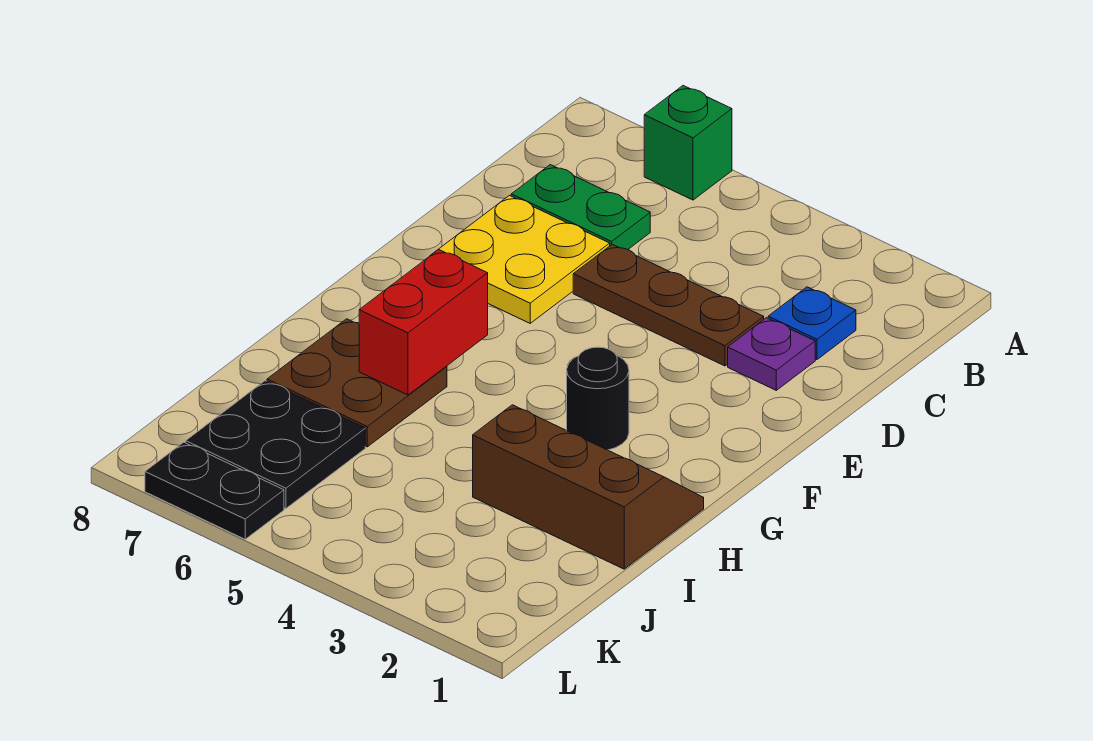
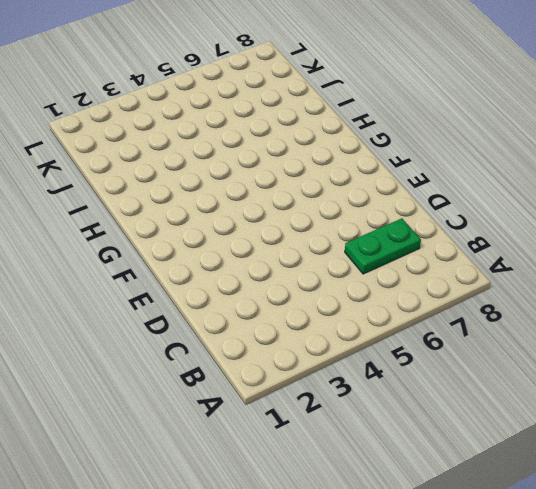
none -> green 1x1 brick [644,86,732,200]
none -> blue 1x1 plate [768,287,856,359]
none -> purple 1x1 plate [728,318,815,390]

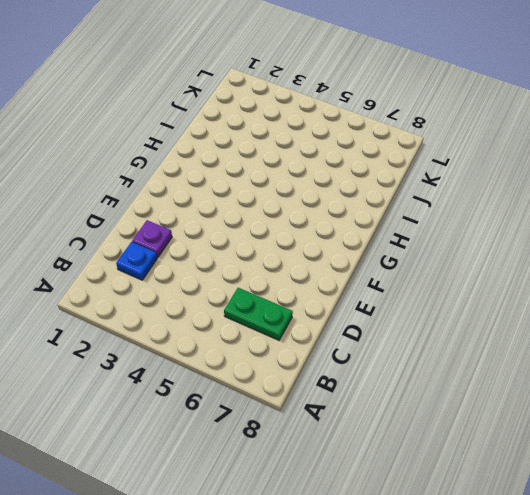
none -> green 1x1 brick [644,86,732,200]
none -> brown 1x3 plate [573,244,764,366]
none -> yellow 2x2 plate [430,196,610,323]

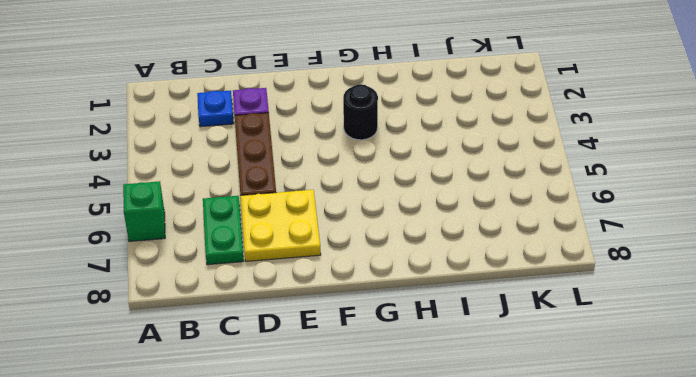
none -> brown 2x3 slope [473,405,704,569]
none -> brown 2x2 plate [267,319,447,447]
none -> black 2x2 plate [186,381,365,509]

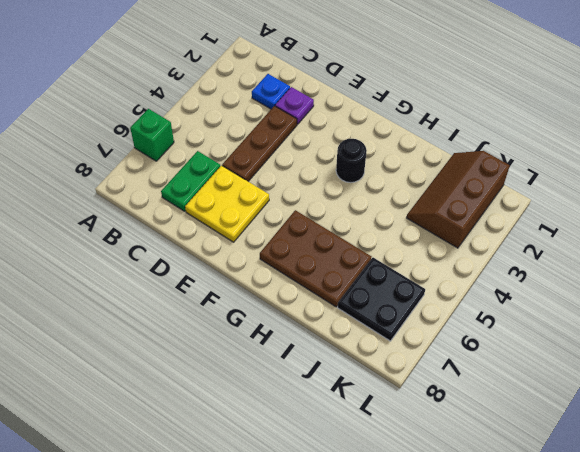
brown 2x3 plate [260,210,372,307] -> brown 2x2 plate [267,319,447,447]
brown 2x3 slope [407,151,510,248] -> brown 2x3 slope moved to [473,405,704,569]
none -> black 1x2 plate [145,442,284,539]
none -> red 1x2 brick [359,250,488,395]

